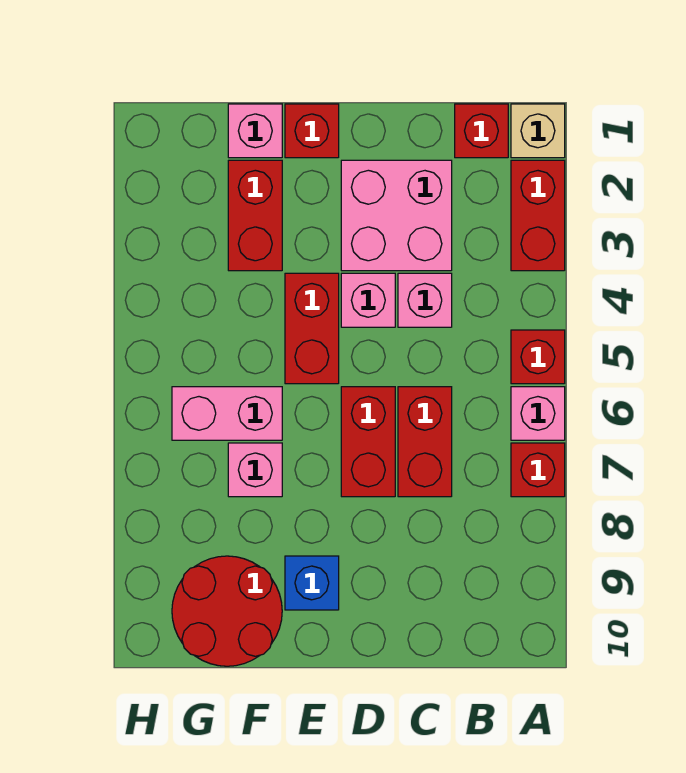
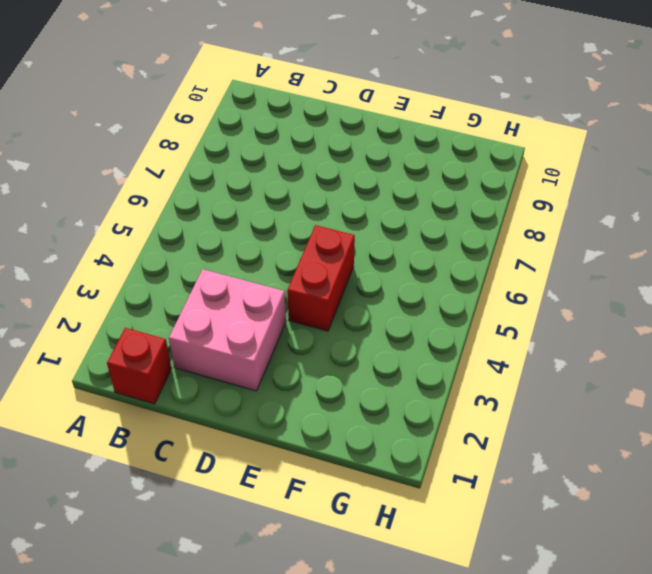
none -> tan 1x1 brick [511,104,565,158]
none -> red 1x2 brick [511,160,565,271]
none -> red 1x1 brick [511,330,565,384]

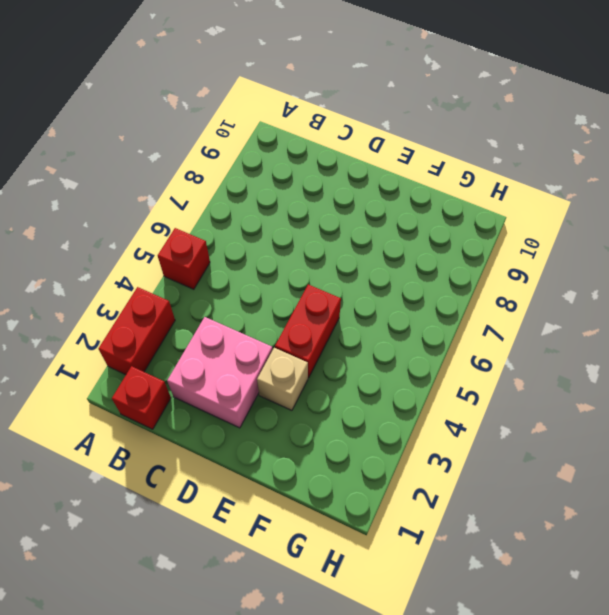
tan 1x1 brick [257,348,308,410] -> tan 1x1 brick moved to [511,104,565,158]
none -> pink 1x1 brick [511,387,565,440]
none -> red 1x1 brick [511,443,565,497]
none -> pink 1x1 brick [398,273,452,327]

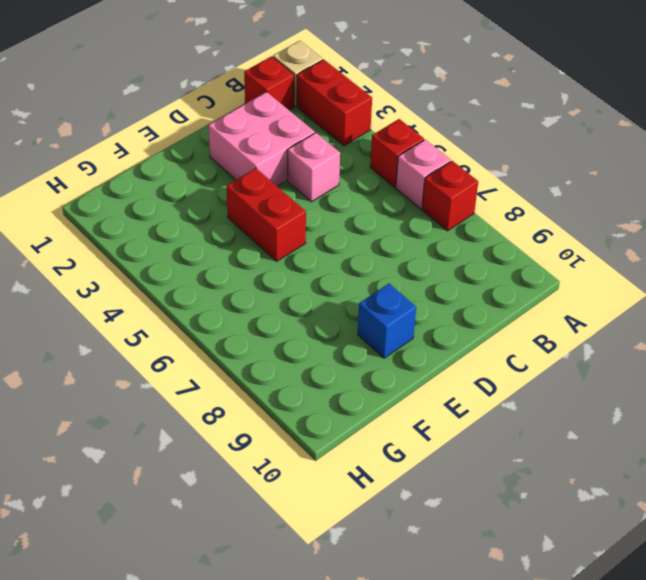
none -> red 1x2 brick [398,387,452,497]
none -> pink 1x1 brick [341,273,395,327]
none -> red 1x2 brick [341,387,395,497]

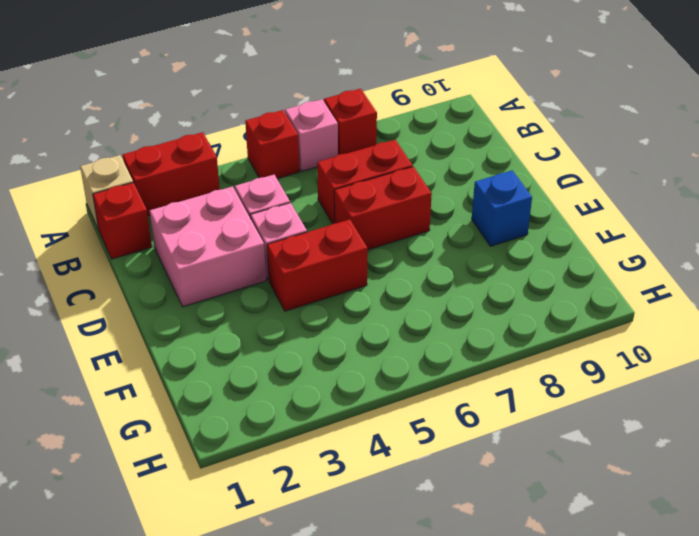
none -> red 1x1 brick [285,104,339,158]
none -> pink 1x1 brick [228,104,282,158]
none -> red 1x2 brick [228,160,282,271]

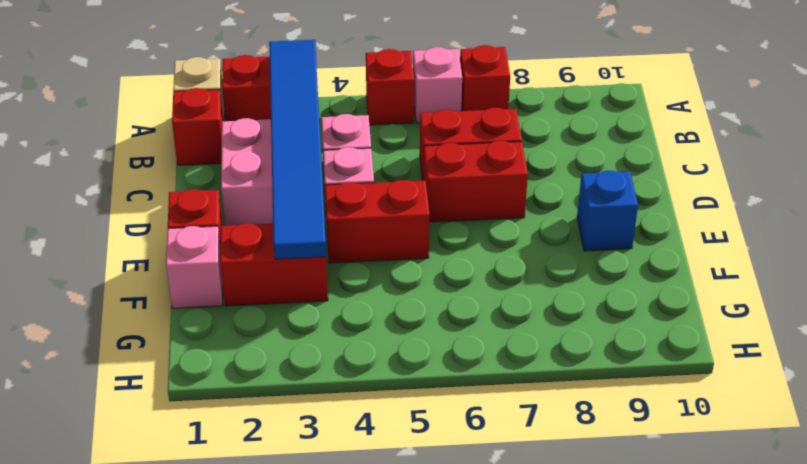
blue 1x6 tile [269,40,326,259] -> none
none -> pink 1x2 brick [172,387,282,440]
none -> pink 1x1 brick [228,443,282,497]
none -> red 2x2 round brick [172,556,282,666]

